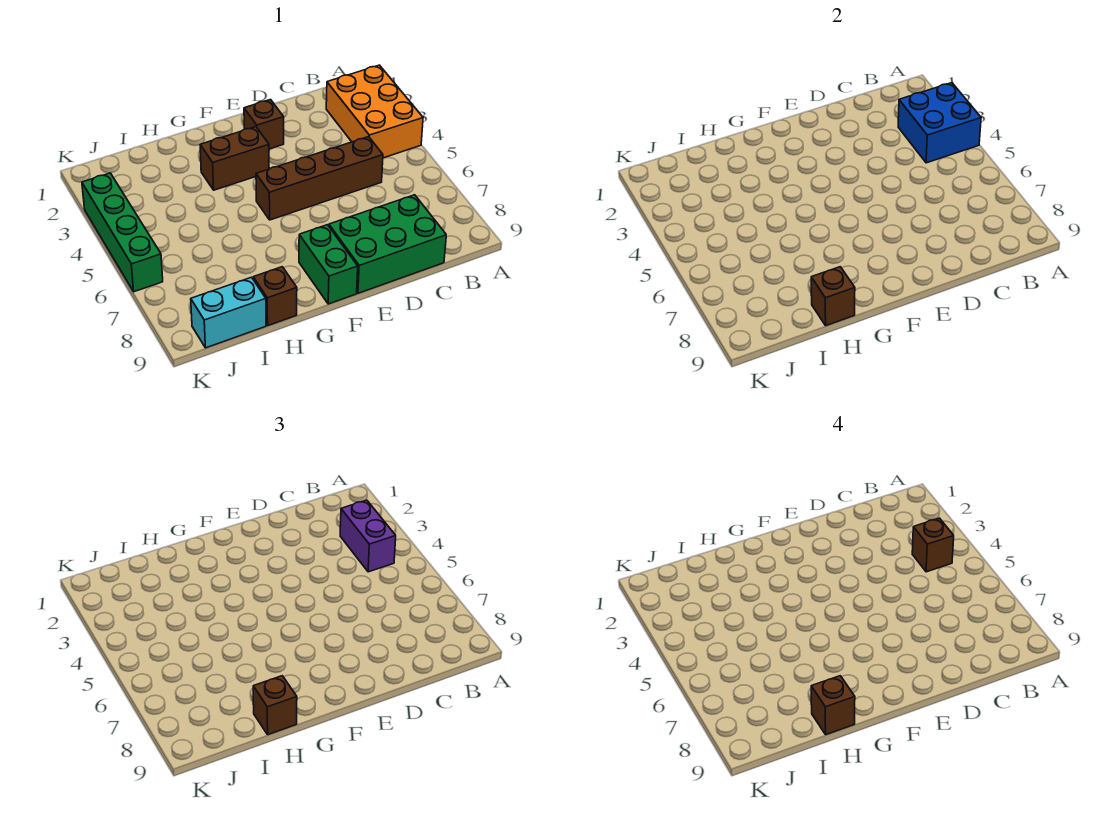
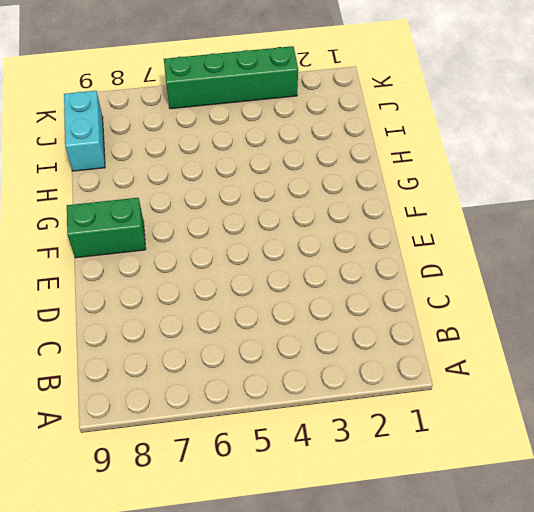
none -> orange 2x3 brick [326,65,423,158]
none -> brown 1x4 brick [256,137,383,220]
none -> green 2x3 brick [329,195,446,293]

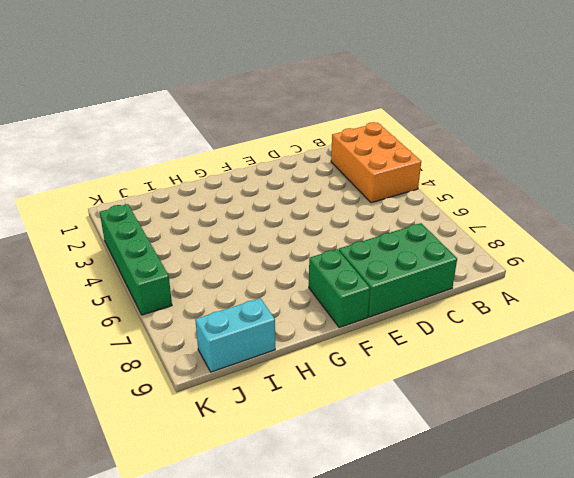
none -> brown 1x4 brick [256,137,383,220]
none -> brown 1x1 brick [244,100,284,149]
none -> brown 1x2 brick [200,127,269,190]

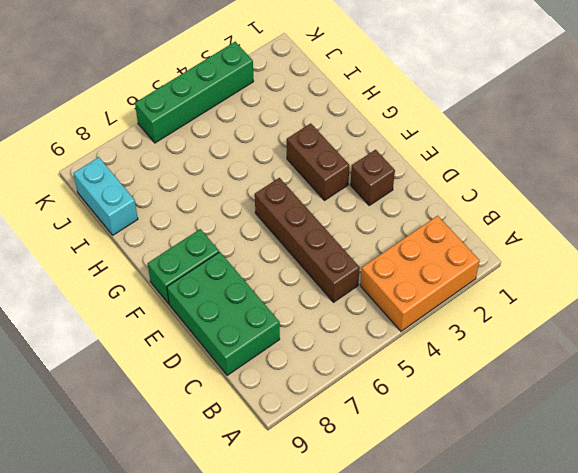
none -> brown 1x1 brick [253,267,297,326]
none -> blue 2x2 brick [898,83,981,163]
none -> brown 1x1 brick [811,267,855,326]

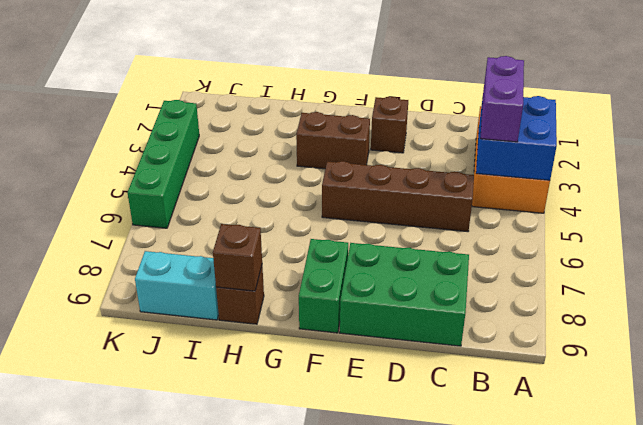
none -> brown 1x1 brick [253,676,297,735]
none -> brown 1x1 brick [912,518,954,572]
none -> brown 1x1 brick [811,676,855,735]

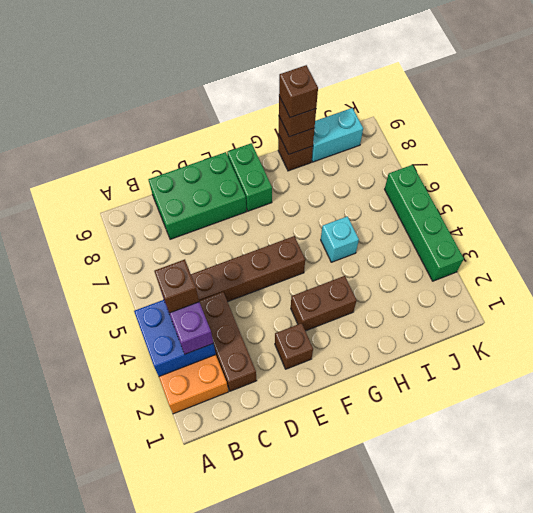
brown 1x3 brick [199,292,257,391] -> none
cyan 1x1 brick [321,216,359,262] -> none

